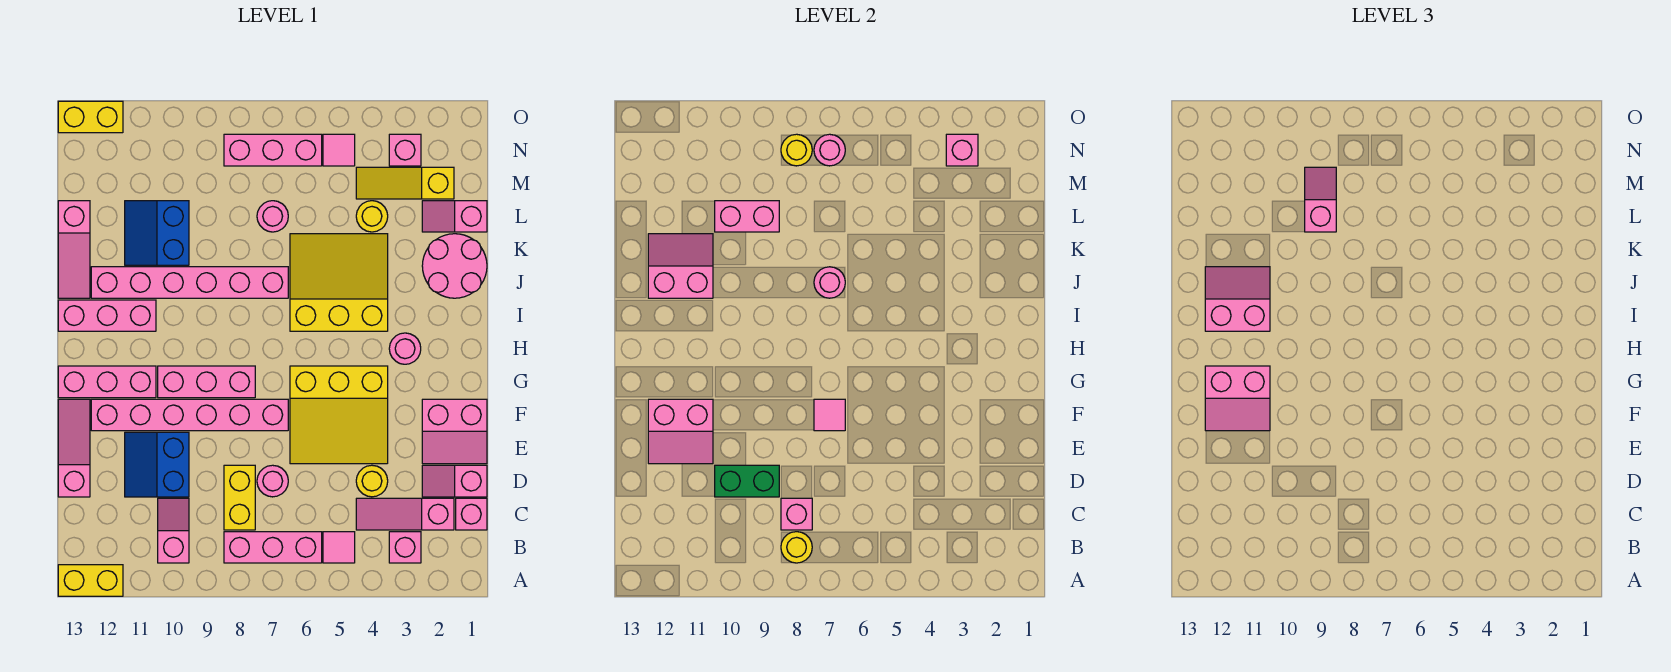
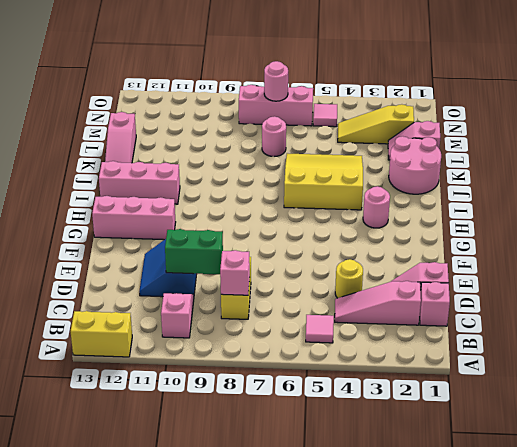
none -> pink 1x1 brick [389,532,421,563]
none -> pink 1x3 brick [224,532,322,563]
none -> pink 1x1 round brick [257,465,288,497]
none -> pink 1x3 slope [58,399,90,497]

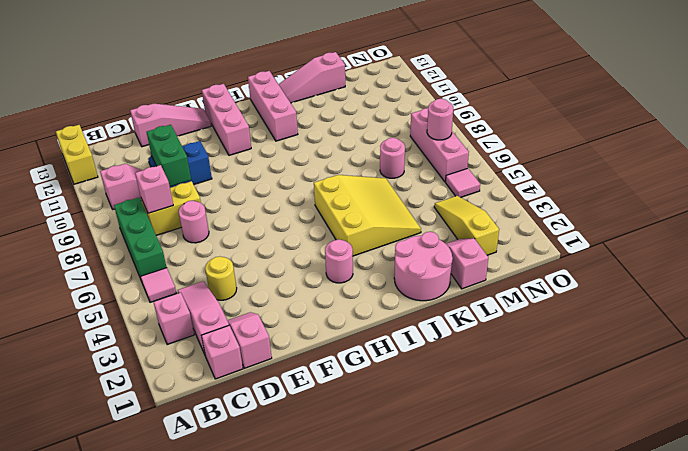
green 1x3 brick [114,198,167,279] -> pink 1x3 brick [224,532,322,563]
none -> pink 2x2 slope [422,399,487,464]
none -> yellow 3x3 slope [290,366,388,464]
none -> pink 1x6 brick [91,399,288,431]
none -> pink 1x3 brick [158,366,255,398]

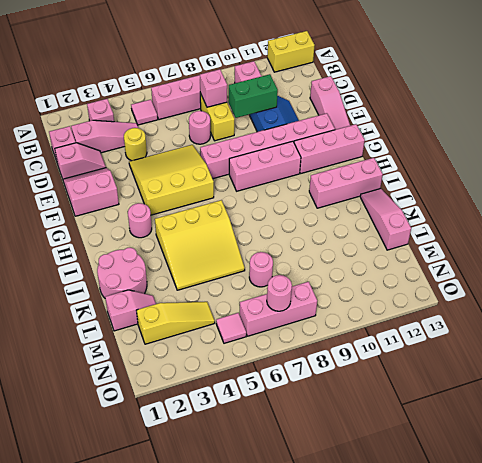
none -> pink 1x6 brick [91,267,288,298]
none -> blue 2x2 slope [125,201,189,265]
none -> yellow 1x1 round brick [356,201,388,232]
none -> pink 1x1 brick [389,134,421,166]

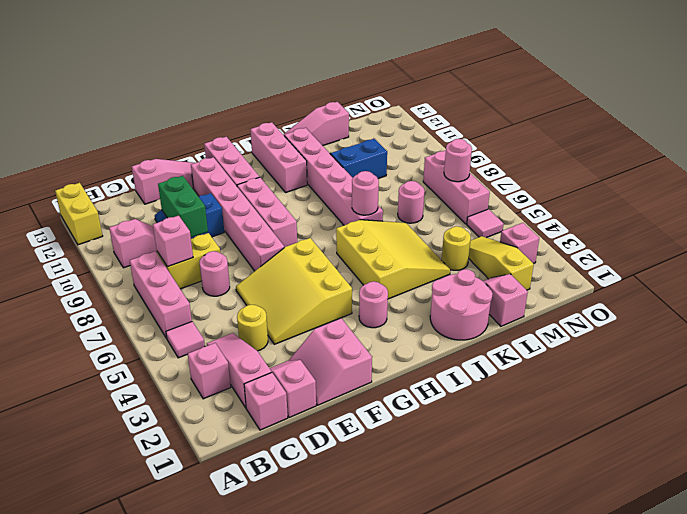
none -> yellow 1x2 brick [58,101,123,133]
none -> yellow 1x1 round brick [781,532,812,563]
none -> pink 2x2 slope [648,399,713,464]
none -> pink 1x1 tile [814,399,845,431]

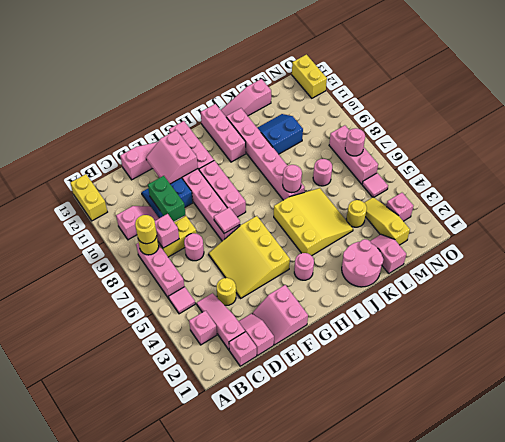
yellow 1x1 round brick [135,215,157,244] -> yellow 1x1 round brick moved to [781,134,812,166]
none -> pink 2x2 slope [648,234,713,298]
none -> pink 1x2 brick [715,201,779,232]
none -> pink 1x1 brick [946,134,978,166]
none -> pink 2x2 slope [1205,366,1270,431]

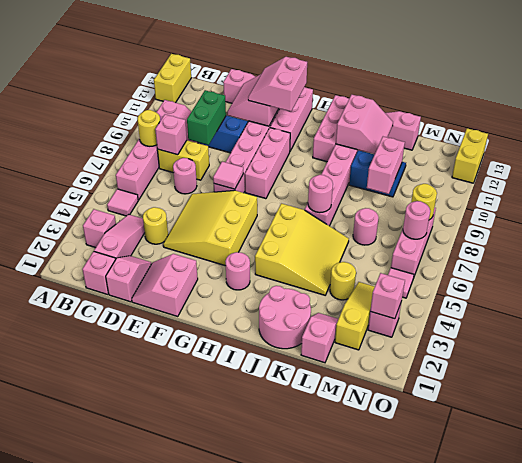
none -> pink 2x2 slope [1205,267,1270,331]
none -> pink 1x2 slope [1305,167,1336,232]

